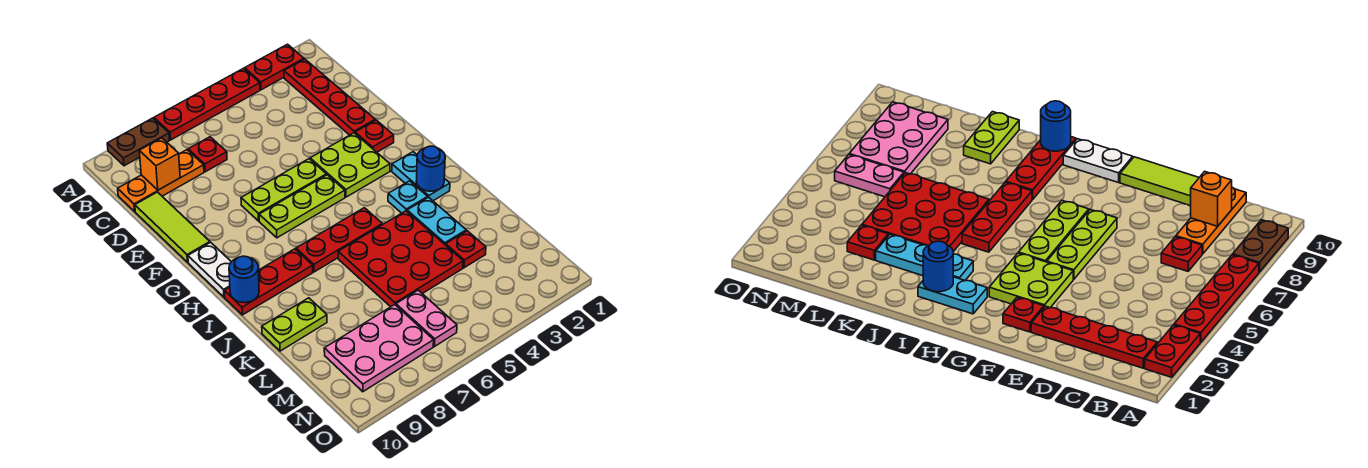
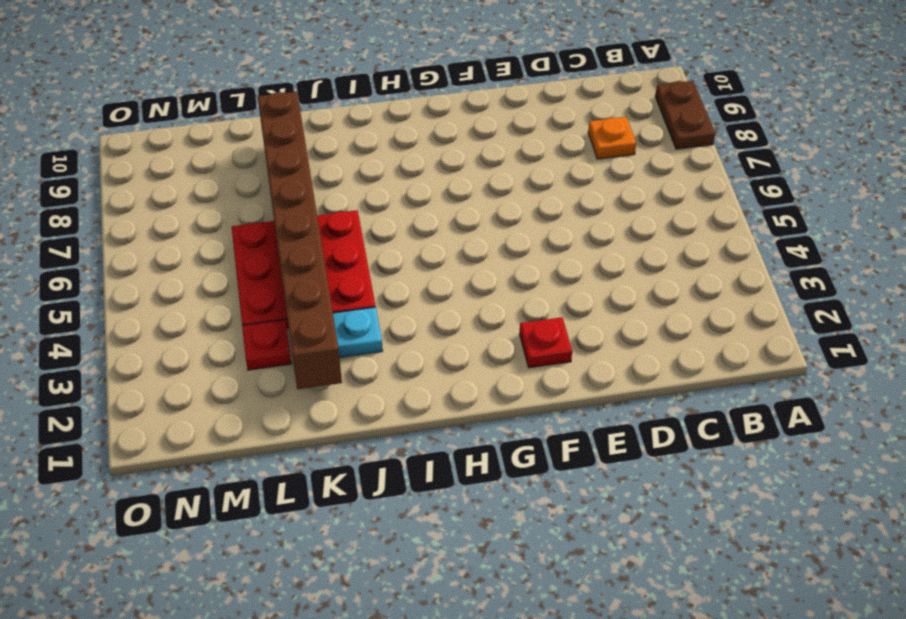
orange 1x1 plate [588,117,636,159] -> orange 1x3 plate [118,150,204,211]
brown 1x8 brick [258,92,342,389] -> none
none -> red 1x2 plate [245,44,304,90]
none -> red 1x4 plate [154,68,260,140]
none -> red 1x4 plate [284,59,375,135]

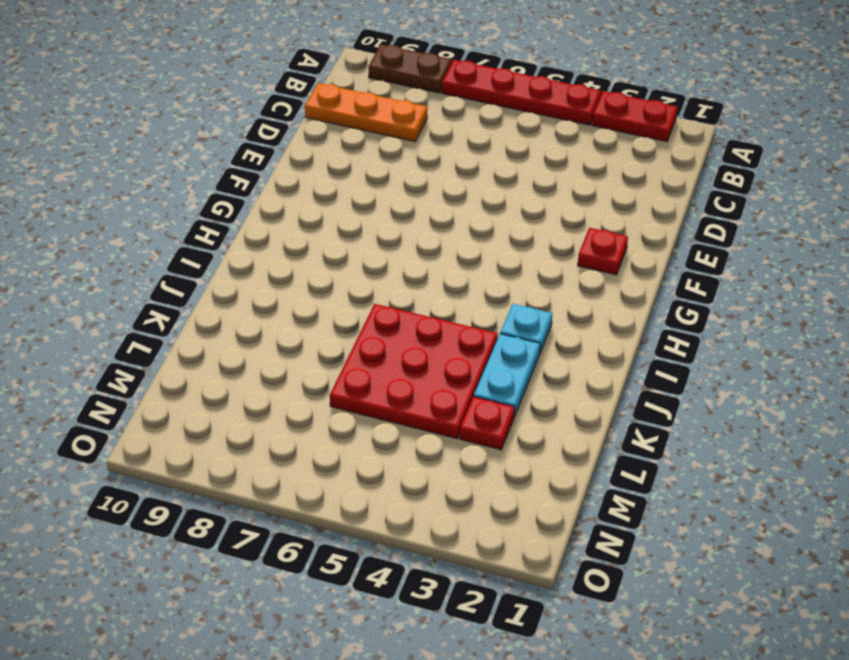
none -> red 1x4 plate [284,59,375,135]
none -> red 1x1 plate [188,137,227,172]
none -> lime 1x3 tile [135,192,210,262]

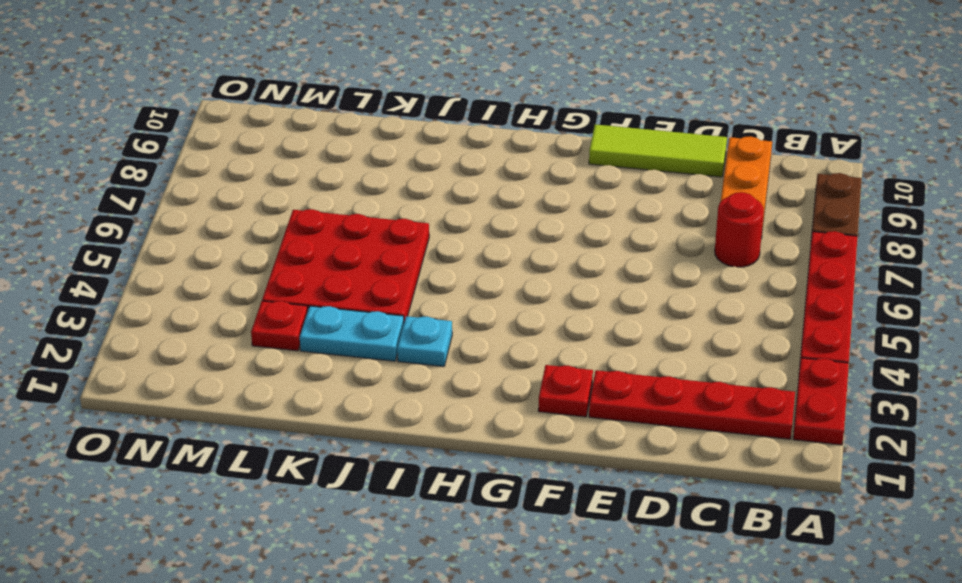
red 1x1 round brick [715,192,764,267] -> red 1x1 plate [188,137,227,172]
none -> lime 2x2 plate [310,133,390,197]
none -> lime 1x3 plate [241,159,326,221]
none -> lime 1x3 plate [259,175,345,238]

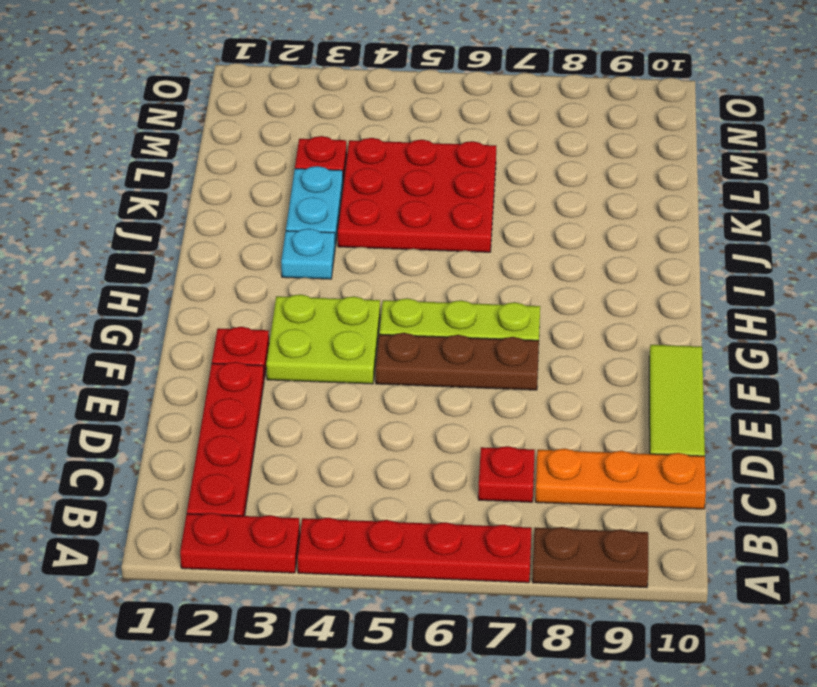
brown 1x3 plate [376,333,539,390] -> lime 1x3 plate [241,159,326,221]
none -> white 1x2 plate [188,242,231,297]
none -> cyan 1x2 plate [392,152,450,201]
none -> red 1x3 plate [296,208,382,272]

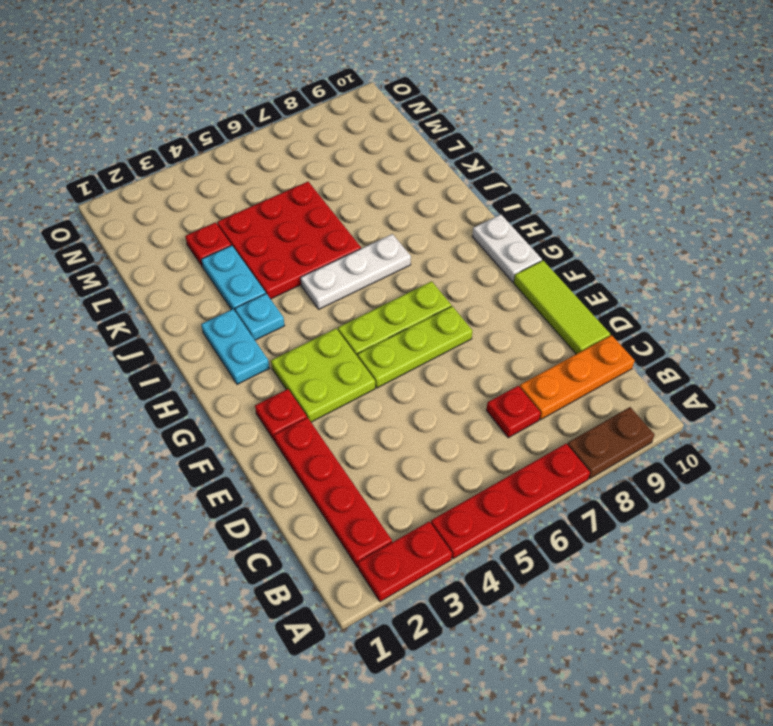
white 1x3 plate [301,234,411,309] -> red 1x3 plate [296,208,382,272]
none -> red 1x3 plate [224,249,313,315]
none -> lime 1x2 plate [262,298,327,351]
none -> pink 1x2 plate [396,290,457,347]

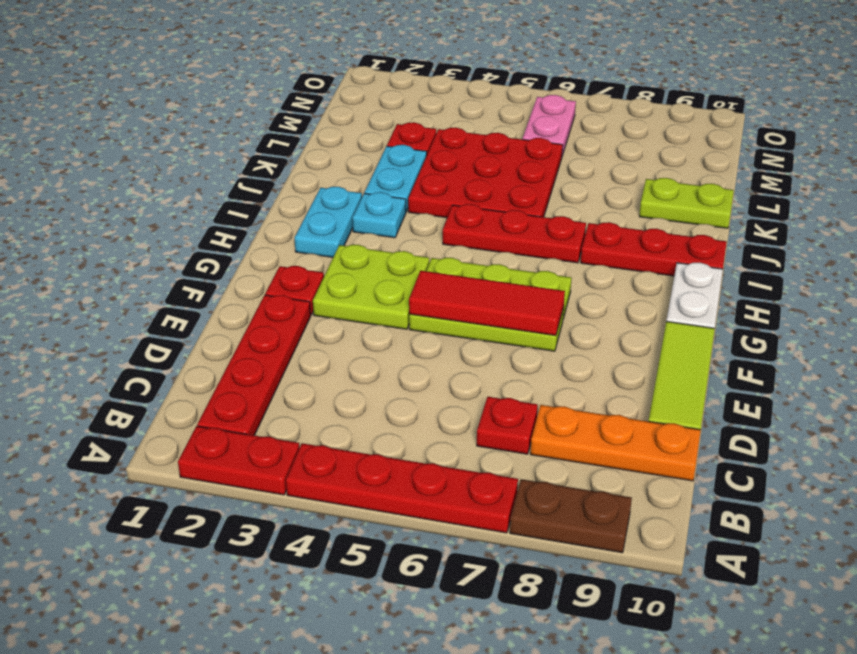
red 1x3 tile [409,271,565,336] -> none
none -> pink 2x3 plate [324,305,434,392]
none -> orange 1x1 brick [139,138,180,190]
none -> blue 1x1 round brick [416,146,445,191]

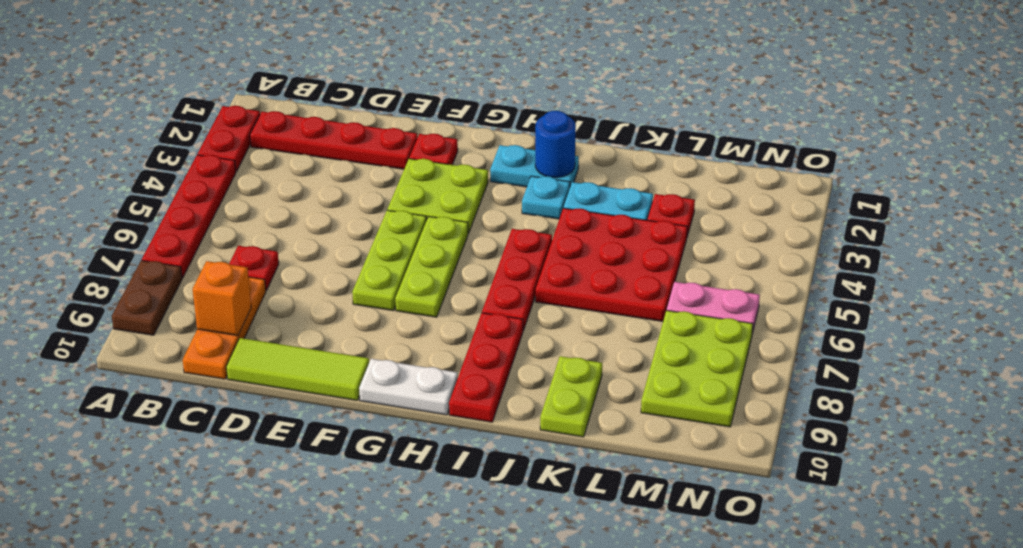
lime 2x3 plate [641,310,753,427] -> pink 2x3 plate [324,305,434,392]
none -> blue 1x1 round brick [229,256,259,303]

